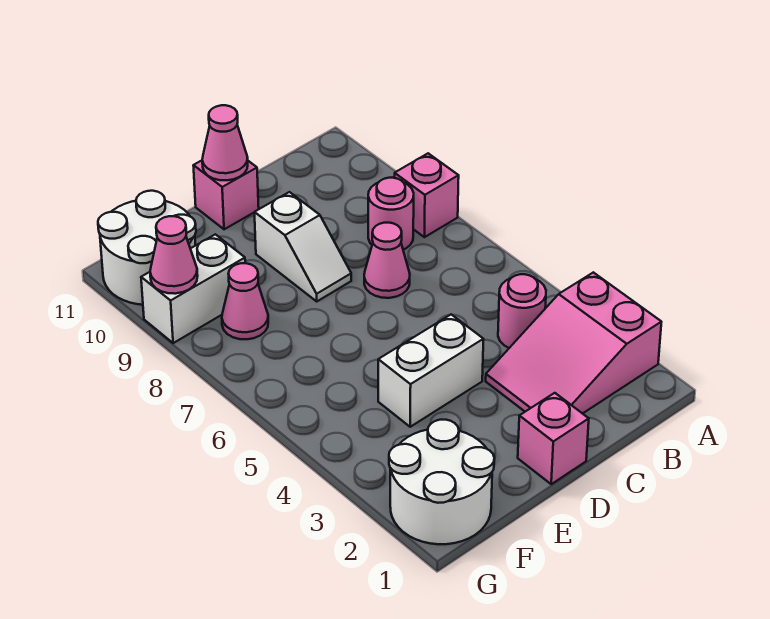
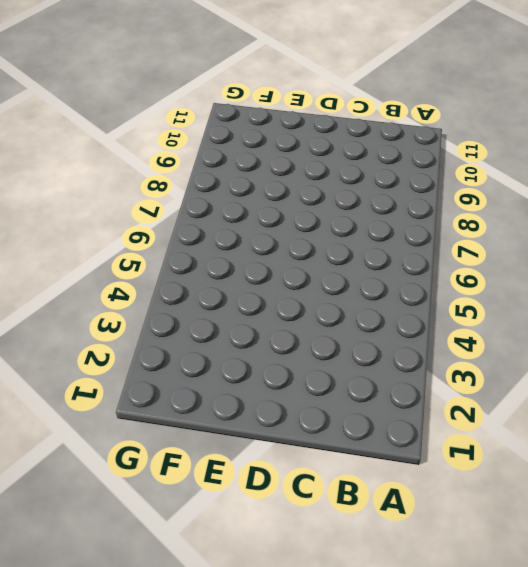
none -> pink 2x3 slope [486,272,661,414]
none -> pink 1x1 brick [395,153,459,237]
none -> pink 1x1 round brick [498,274,546,348]

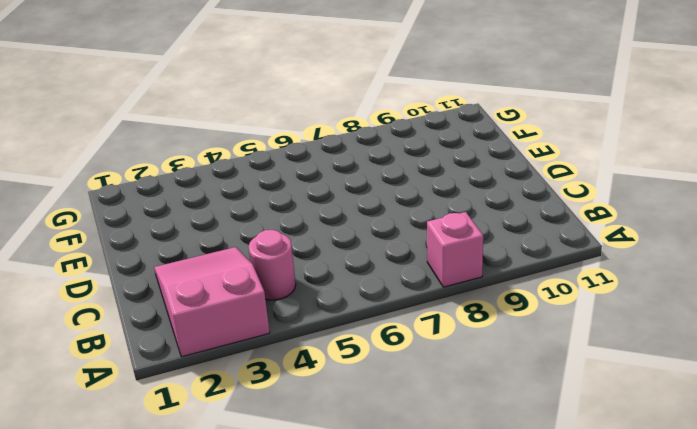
none -> pink 1x1 round brick [368,178,414,250]
none -> pink 1x1 cone [364,223,410,298]
none -> pink 1x1 brick [518,393,589,484]

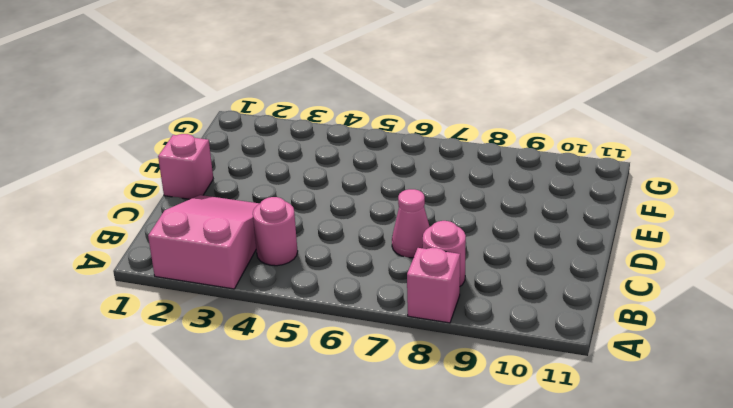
none -> white 1x2 brick [378,314,484,427]
none -> white 1x2 slope [254,192,351,301]
none -> pink 1x1 brick [193,161,259,229]

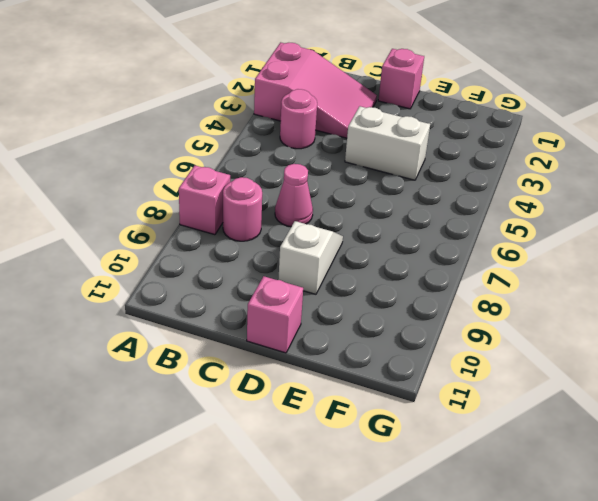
none -> white 2x2 round brick [389,420,494,544]
none -> pink 1x1 cone [222,263,268,339]
none -> white 1x2 brick [141,234,245,343]

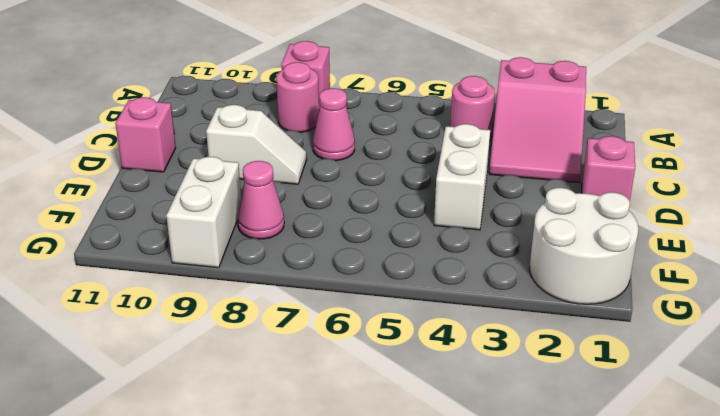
none -> white 2x2 round brick [98,191,196,305]
none -> pink 1x1 cone [202,105,248,180]
none -> pink 1x1 cone [150,216,198,294]

